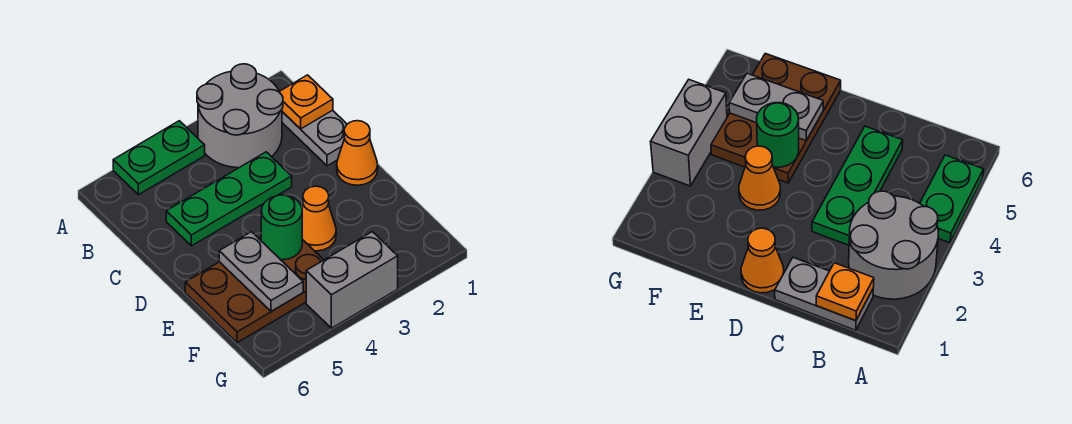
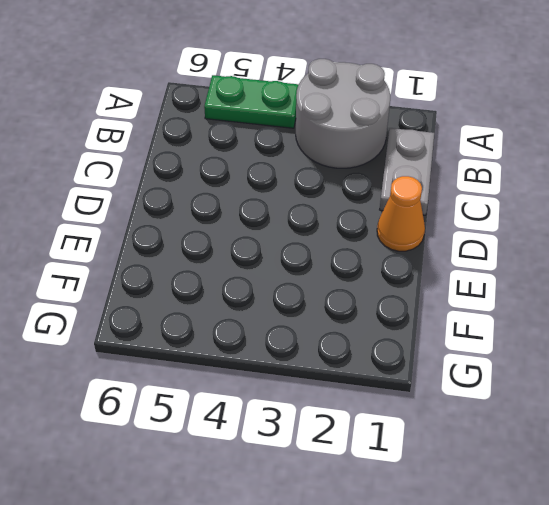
none -> green 1x3 plate [166,152,292,246]
none -> orange 1x1 cone [302,186,336,251]

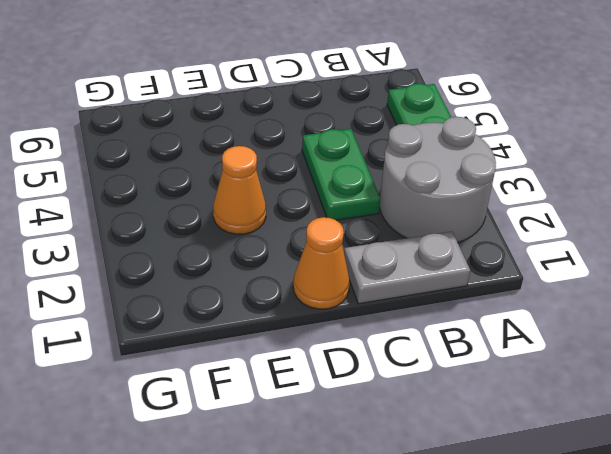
green 1x2 plate [302,129,380,220] -> green 1x3 plate [166,152,292,246]
none -> brown 2x3 plate [185,238,323,343]
none -> grey 1x2 brick [306,232,398,328]

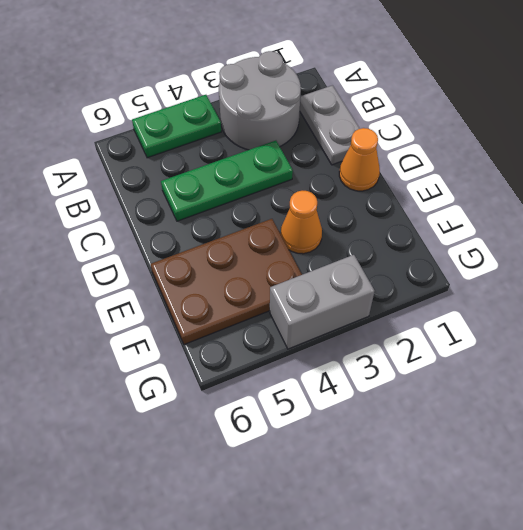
none -> orange 1x1 plate [280,75,333,129]
none -> green 1x1 round brick [261,195,302,260]

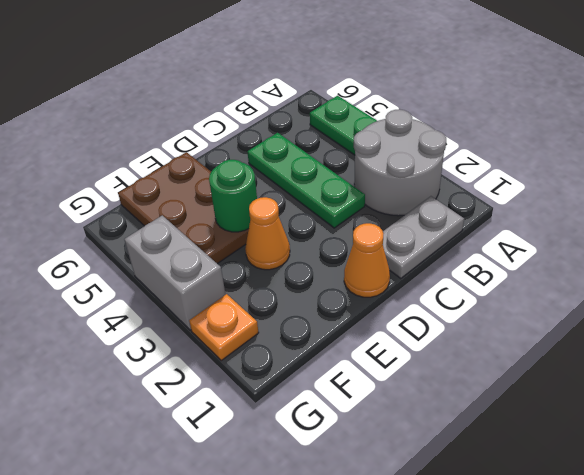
orange 1x1 plate [189,294,259,360] -> orange 1x1 plate moved to [280,75,333,129]
none -> grey 1x2 plate [219,232,303,311]

